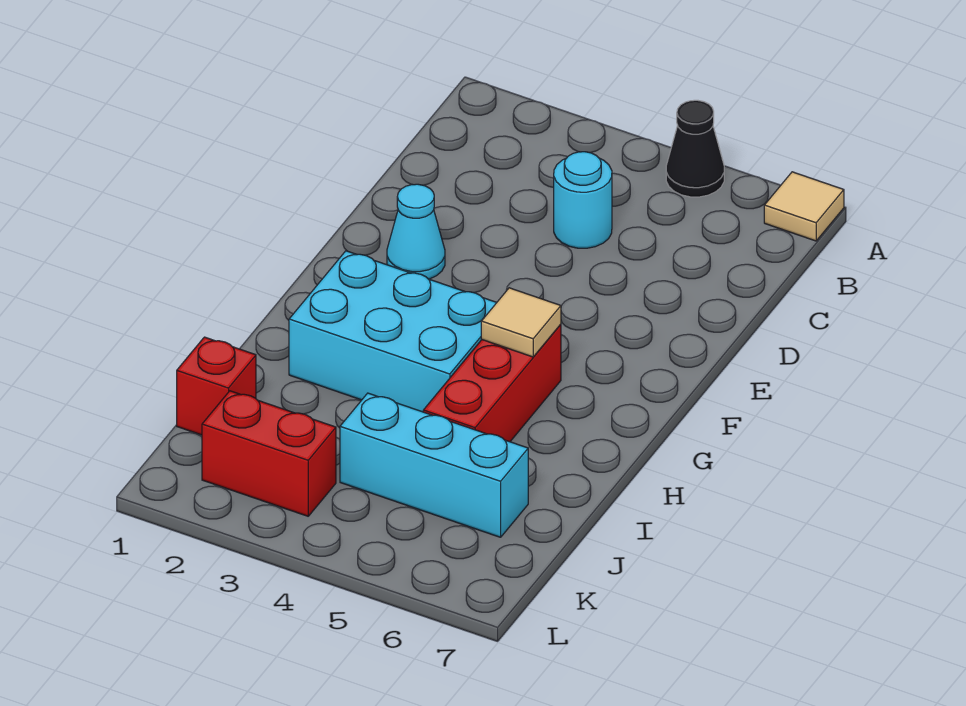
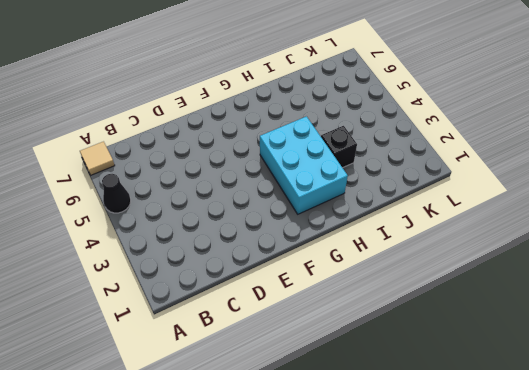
black 1x1 brick [321,126,357,168] -> none
none -> cyan 1x1 round brick [554,152,612,248]
none -> cyan 1x1 cone [387,184,445,279]

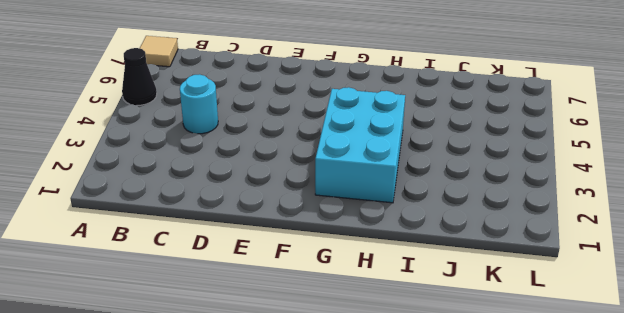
none -> cyan 1x1 cone [387,184,445,279]
none -> red 1x3 brick [423,324,561,442]

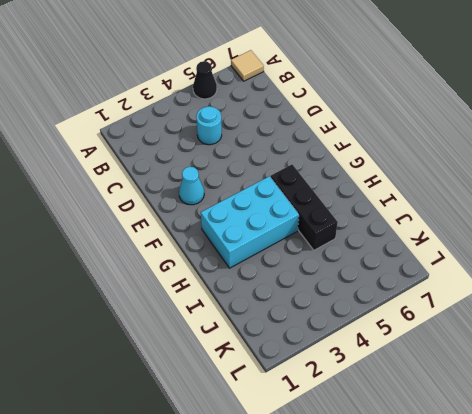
black 1x3 brick [271,165,338,250] -> red 1x3 brick [423,324,561,442]
none -> red 1x1 brick [177,337,256,435]
none -> cyan 1x3 brick [340,393,528,537]

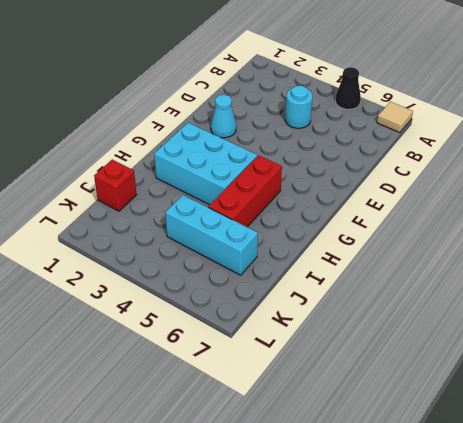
none -> red 1x2 brick [202,391,336,516]
none -> tan 1x1 tile [481,288,561,357]

